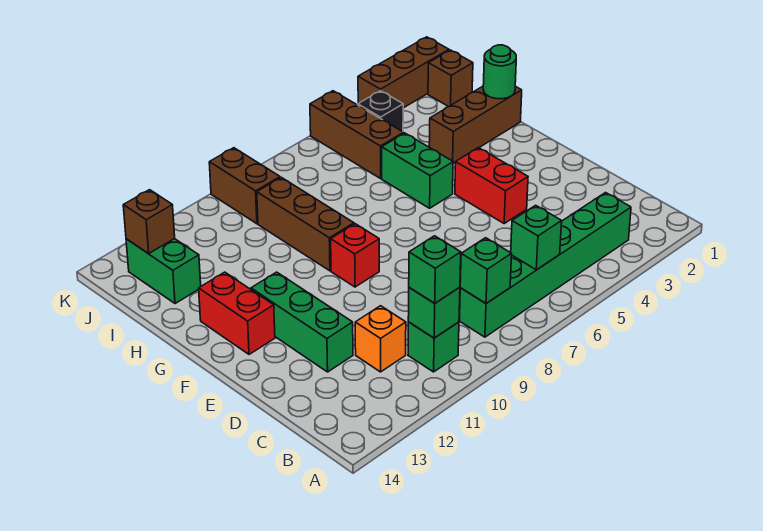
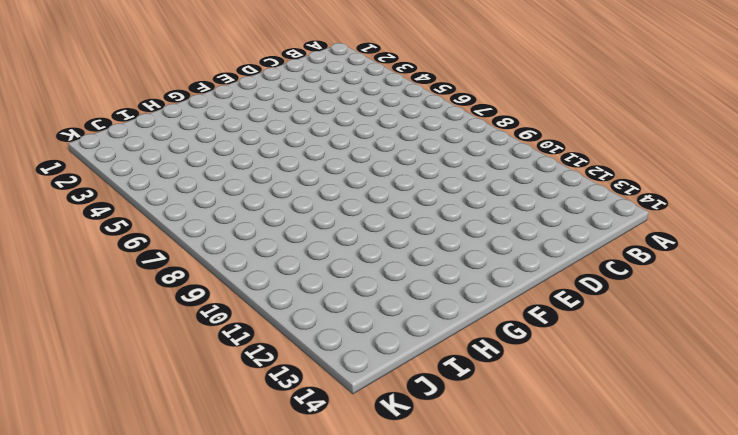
none -> green 1x6 brick [459,193,631,337]
none -> green 1x1 brick [408,322,459,372]
none -> orange 1x1 brick [355,306,406,372]

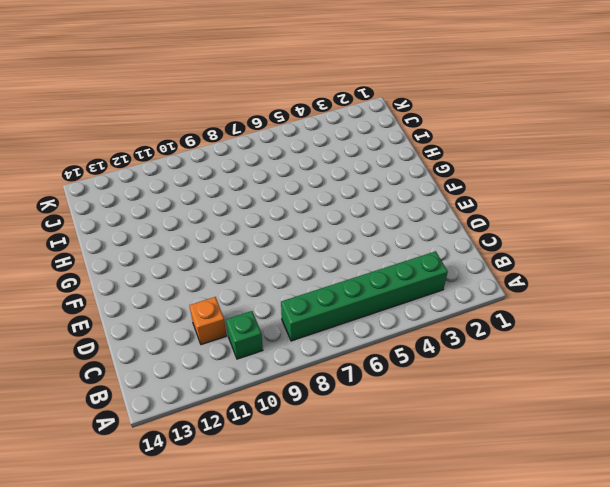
none -> green 1x3 brick [251,272,353,372]
none -> red 1x2 brick [455,148,528,223]
none -> red 1x1 brick [331,224,379,287]

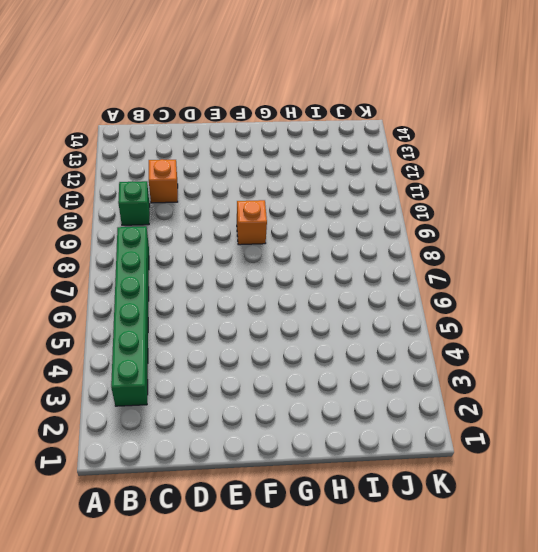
orange 1x1 brick [237,200,267,245] -> red 1x1 brick [331,224,379,287]
none -> green 1x3 brick [251,272,353,372]
none -> red 1x2 brick [455,148,528,223]
none -> red 1x2 brick [199,272,275,354]

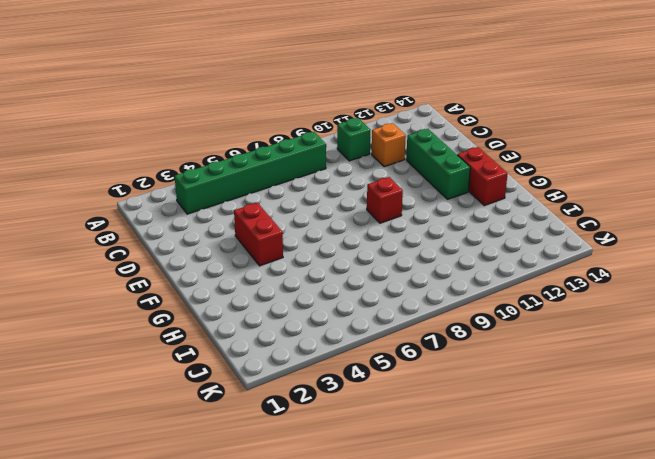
none -> green 1x2 brick [382,133,453,208]
none -> brown 1x3 brick [257,177,354,271]
none -> brown 1x3 brick [429,86,522,164]

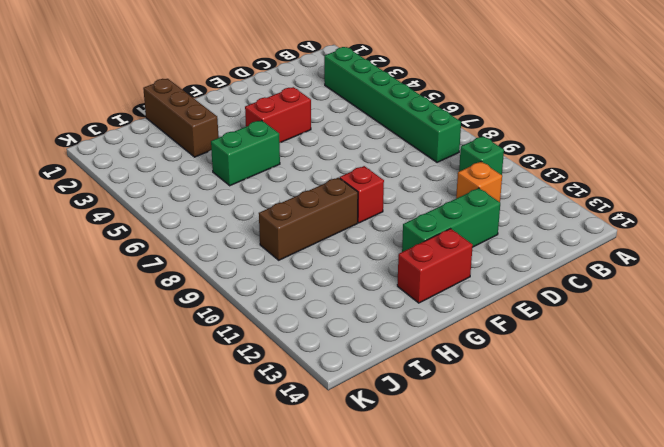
none -> brown 1x3 brick [310,91,404,178]
none -> green 1x2 brick [126,239,201,304]
none -> brown 1x1 brick [428,50,473,107]

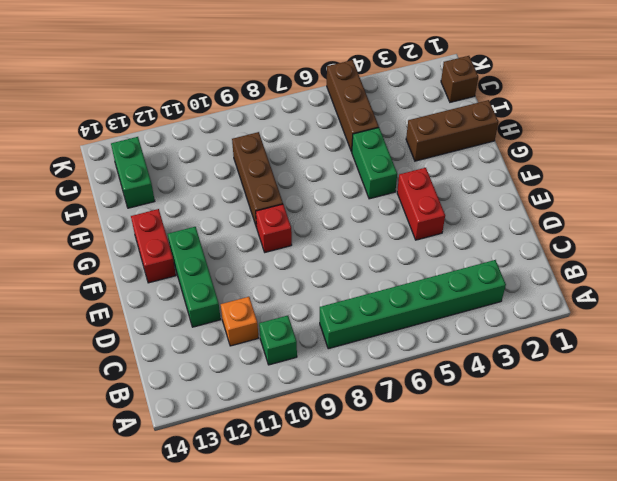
none -> black 1x1 brick [358,91,403,132]
none -> brown 1x2 brick [209,148,280,224]
none -> brown 1x3 brick [358,37,449,108]

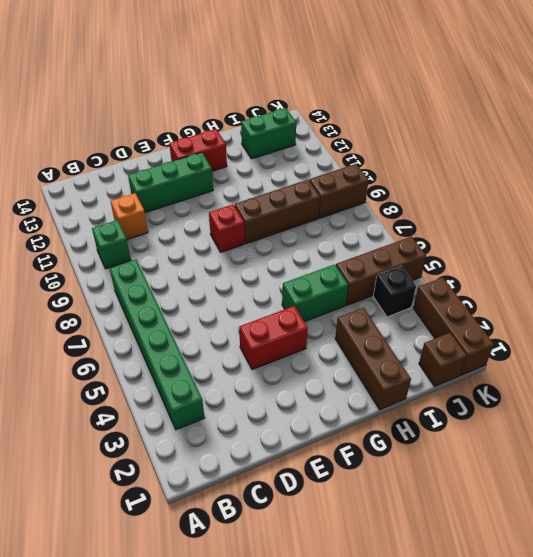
none -> green 1x1 brick [511,205,562,270]
none -> green 1x1 brick [460,238,512,303]
none -> green 1x1 brick [408,287,460,338]

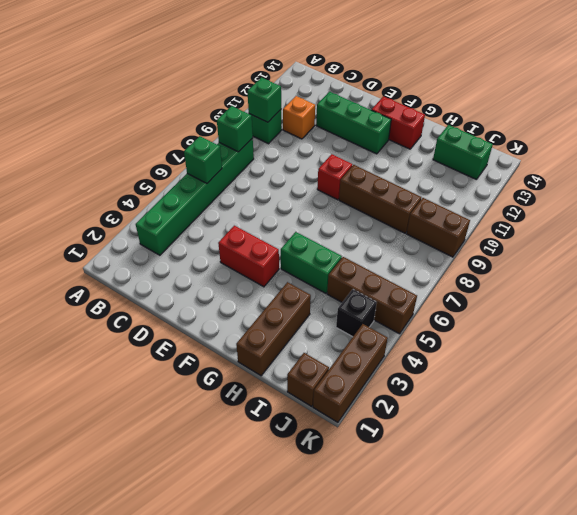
none -> green 1x1 round brick [483,45,516,99]
none -> brown 1x1 brick [123,190,175,254]
none -> green 1x1 brick [409,236,461,303]

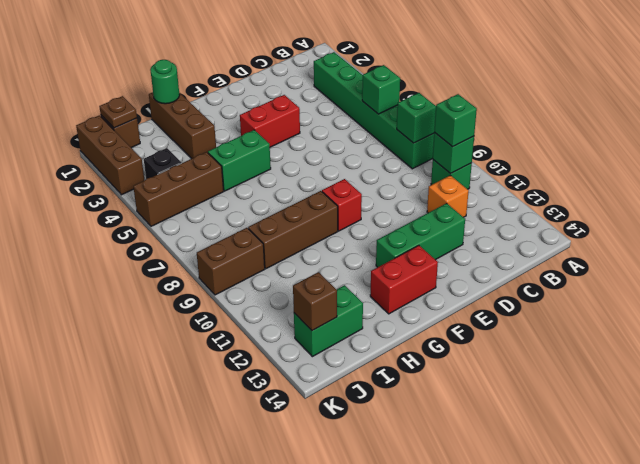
brown 1x1 plate [99,96,137,128] -> none

